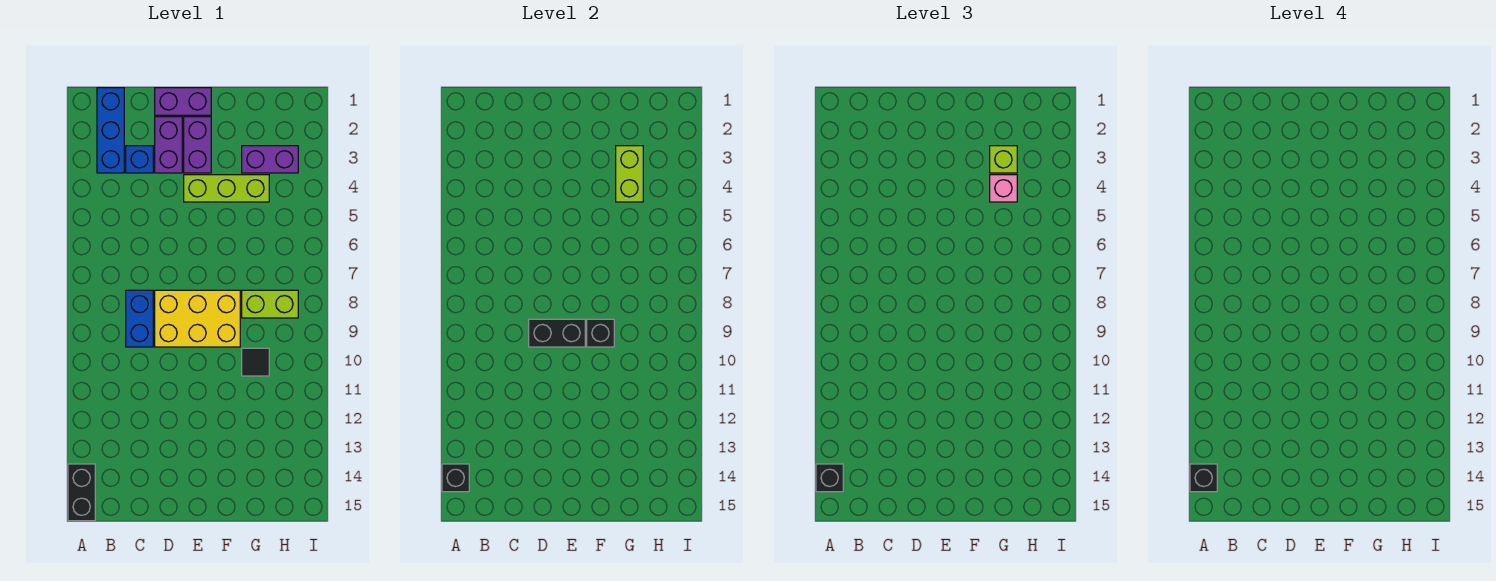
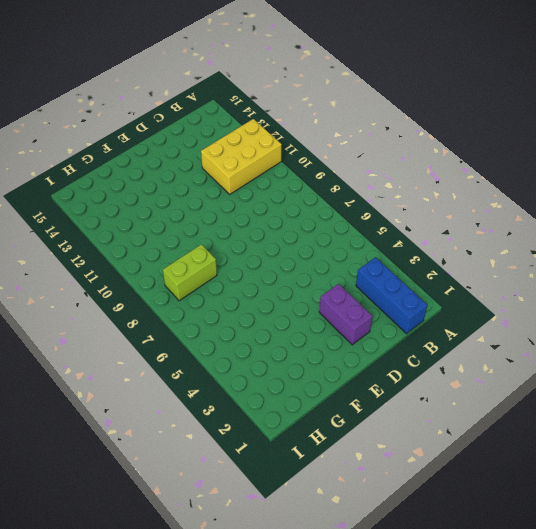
yellow 2x3 brick [201,119,282,194] -> yellow 2x3 brick moved to [155,290,240,347]
none -> black 1x2 brick [68,464,95,521]
none -> blue 1x1 brick [126,146,153,173]
none -> blue 1x2 brick [126,290,153,347]

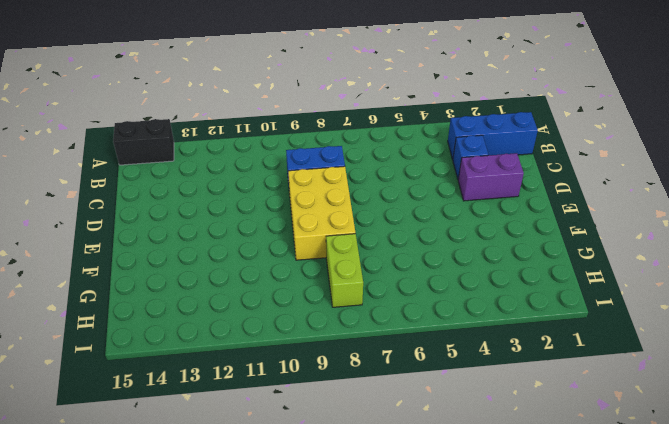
none -> purple 1x2 brick [155,88,211,115]
none -> purple 1x2 brick [184,117,211,173]
none -> lime 1x3 brick [184,175,269,202]

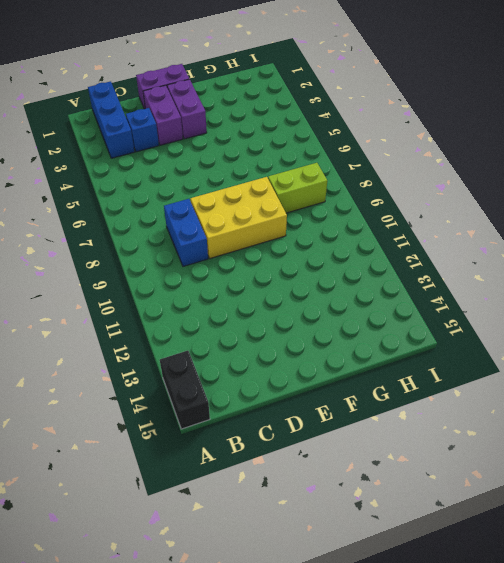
none -> lime 1x3 brick [184,175,269,202]
none -> purple 1x2 brick [242,146,298,173]
none -> black 1x1 tile [242,348,269,376]

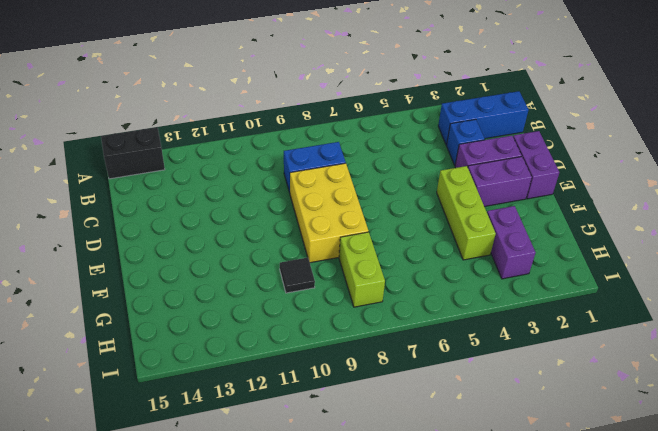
none -> black 1x1 brick [442,464,469,492]
none -> black 1x2 brick [529,319,585,347]
none -> black 1x1 brick [587,319,614,347]

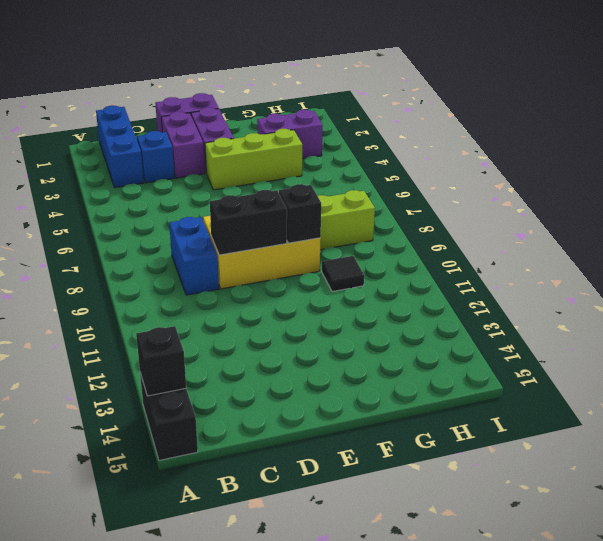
none -> lime 1x2 brick [616,146,643,202]
none -> black 1x1 brick [816,464,843,492]
none -> lime 1x1 brick [990,146,1017,173]

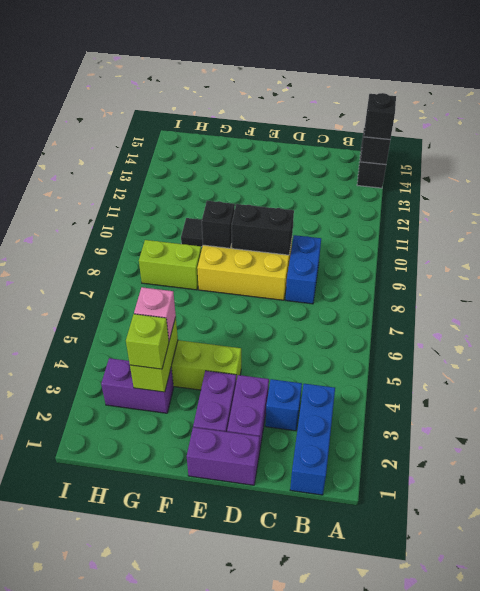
none -> black 1x1 brick [1190,464,1217,492]

